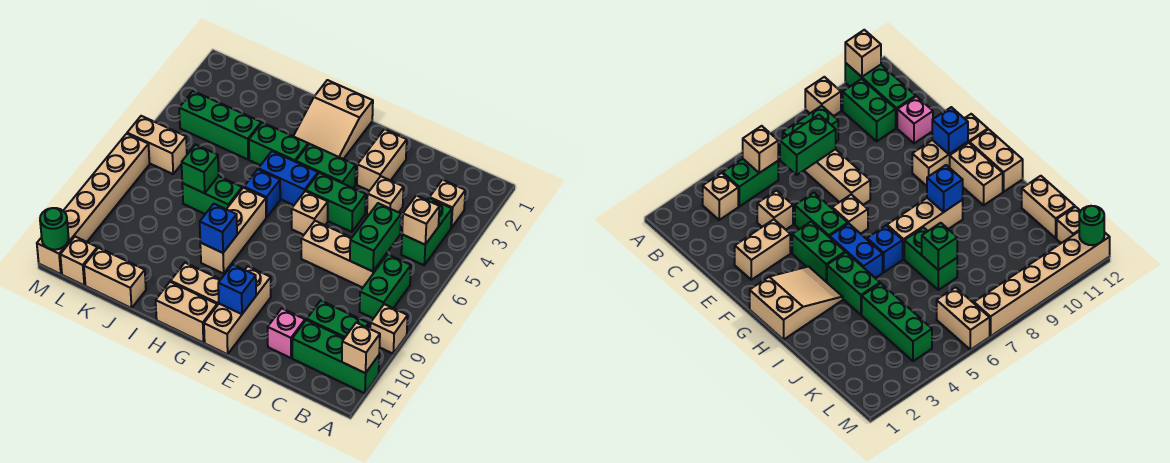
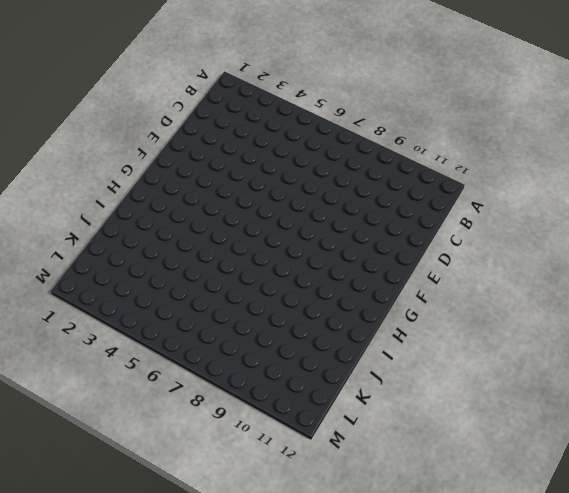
none -> tan 1x1 brick [370,304,408,354]
none -> green 1x3 brick [292,320,379,393]
none -> tan 1x1 brick [430,180,465,228]
none -> green 1x2 brick [401,198,452,265]

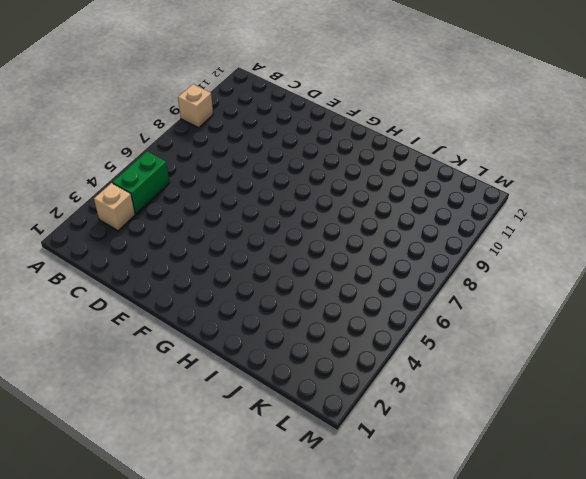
none -> green 1x3 brick [292,320,379,393]
none -> green 1x2 brick [360,254,411,318]
none -> green 1x2 brick [307,301,369,338]
none -> tan 1x3 brick [301,221,386,288]

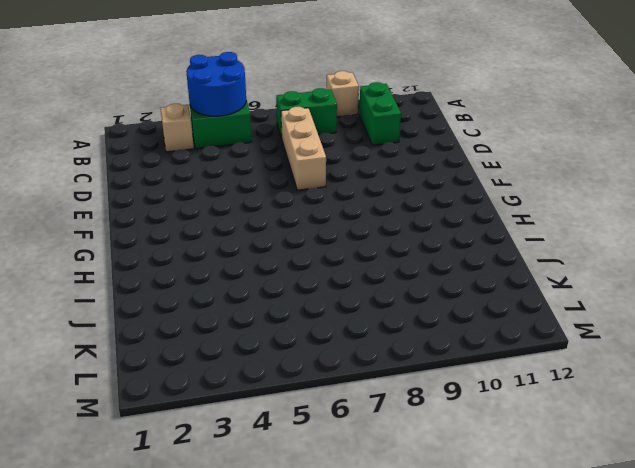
blue 2x2 round brick [186,52,246,116] -> tan 1x1 brick [402,196,440,245]
none -> green 1x3 brick [292,320,379,393]
none -> tan 1x1 brick [367,176,404,215]
none -> pink 1x1 brick [268,308,305,358]
none -> tan 1x2 brick [357,129,407,191]

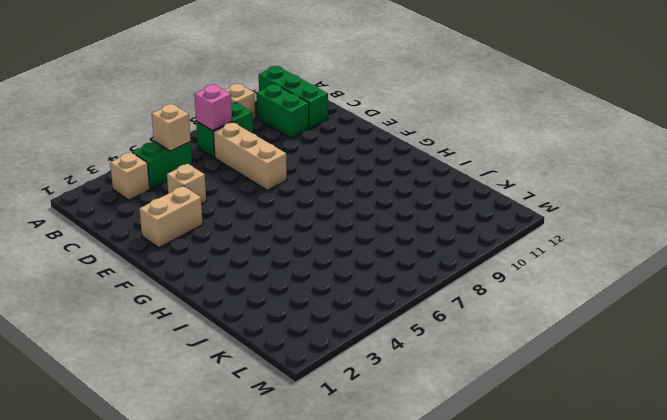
pink 1x1 brick [194,85,232,131] -> pink 1x1 brick moved to [268,308,305,358]
none -> green 1x2 brick [306,173,366,232]
none -> green 1x2 brick [296,144,356,188]
none -> tan 1x1 brick [292,191,328,235]
none -> tan 1x3 brick [204,266,271,354]

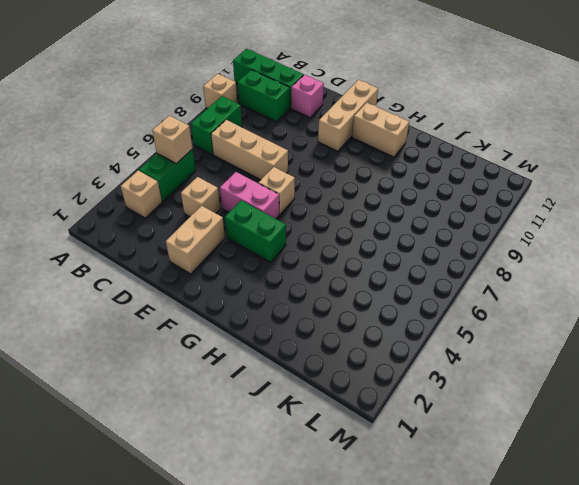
pink 1x2 brick [220,172,279,219] -> green 1x2 brick [306,173,366,232]
none -> tan 2x3 slope [293,80,373,159]
none -> blue 1x2 brick [258,151,318,205]
none -> tan 1x2 brick [156,282,217,343]
none -> green 1x2 brick [249,123,308,165]

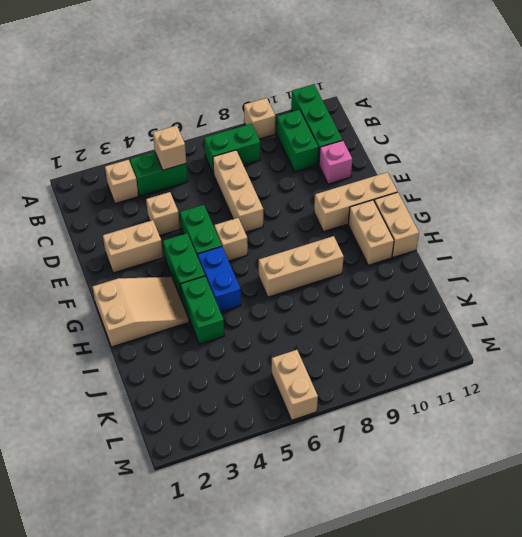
none -> blue 1x1 brick [244,169,280,217]
none -> green 1x2 brick [182,176,242,214]
none -> green 1x3 brick [179,91,261,159]
none -> tan 1x2 brick [84,248,146,308]

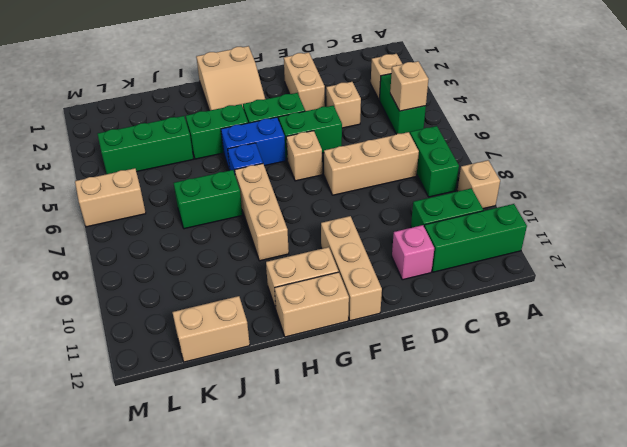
none -> tan 1x1 brick [60,237,97,285]
none -> tan 1x6 brick [37,134,149,274]
none -> tan 1x1 brick [342,323,380,373]
none -> green 1x2 brick [350,203,401,271]

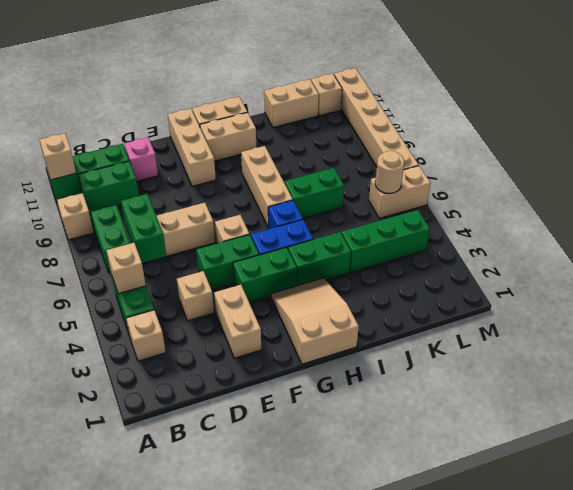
tan 1x1 round brick [375,151,404,193] -> none
none -> blue 1x1 brick [218,264,256,314]
none -> blue 1x1 brick [200,204,237,253]
none -> green 1x1 brick [182,145,219,193]
none -> green 1x1 round brick [40,208,69,250]

